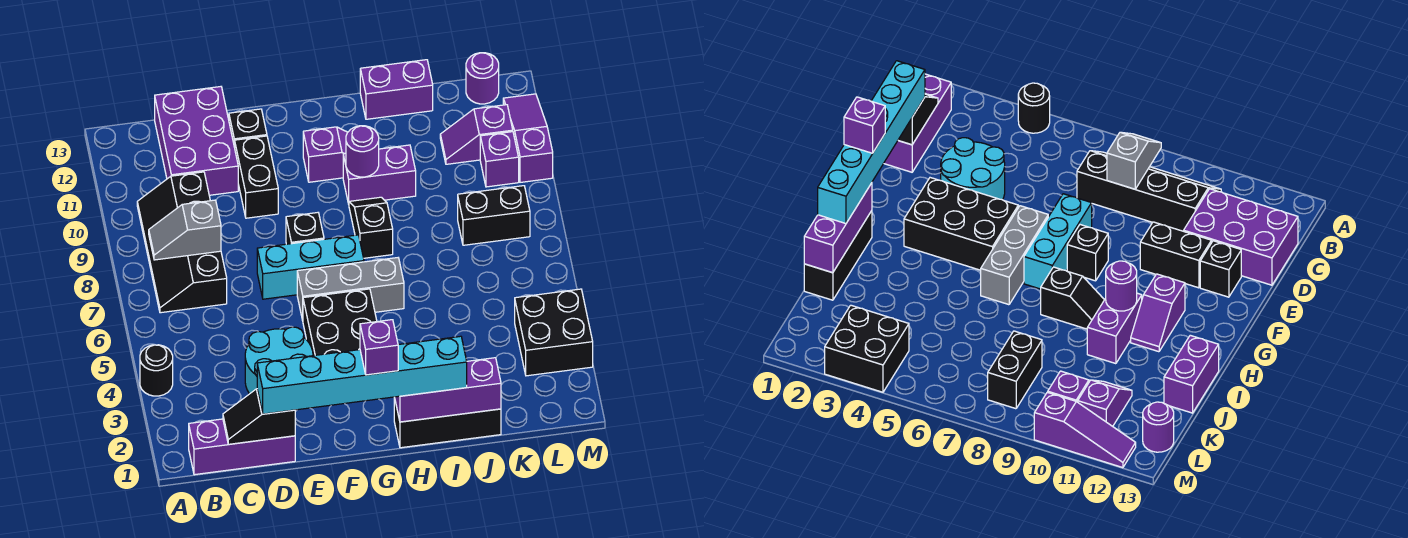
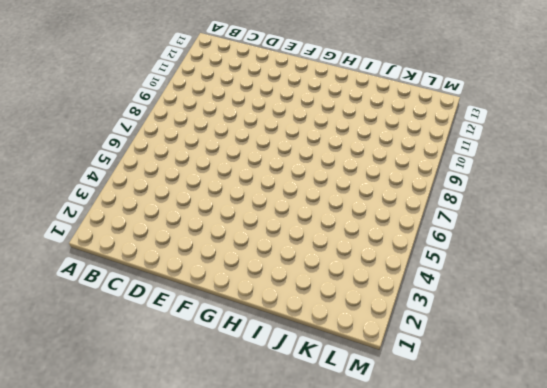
none -> black 1x1 round brick [140,345,173,396]
none -> purple 1x3 brick [189,419,295,475]
none -> black 2x4 slope [137,172,227,313]

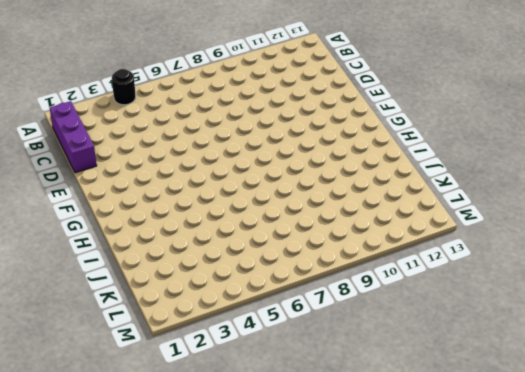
none -> black 2x4 slope [137,172,227,313]
none -> purple 2x3 brick [155,87,238,195]
none -> cyan 2x2 round brick [245,327,313,394]

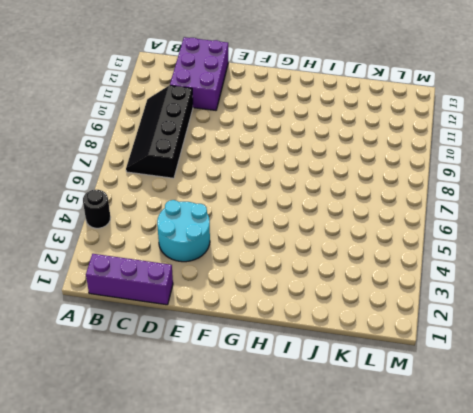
none -> cyan 1x3 brick [257,235,364,299]
none -> black 1x2 brick [235,136,278,218]
none -> black 1x1 brick [229,109,267,147]

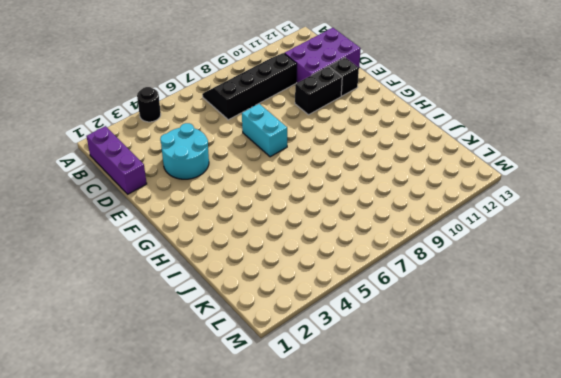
cyan 1x2 brick [242,104,287,157] -> cyan 1x3 brick [257,235,364,299]
none -> black 2x3 brick [303,289,377,356]
none -> grey 1x3 brick [297,258,404,320]
none -> black 1x1 brick [286,213,324,244]

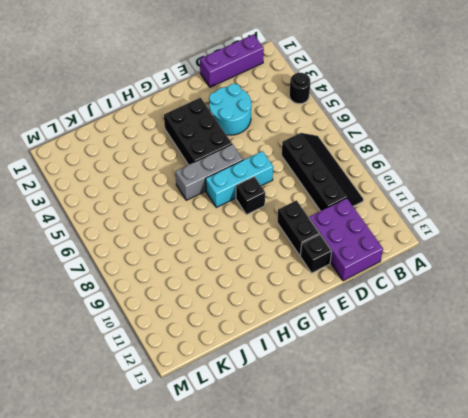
none -> purple 1x2 slope [303,127,348,182]
none -> black 1x3 brick [394,397,501,448]
none -> black 1x2 slope [349,197,393,258]

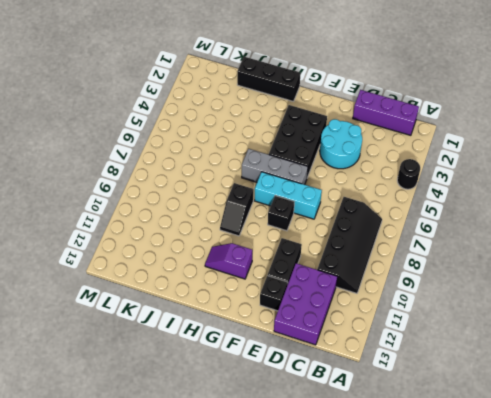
none -> purple 1x2 brick [343,145,416,204]
none -> purple 1x2 brick [360,60,433,119]
none -> black 1x2 brick [458,186,530,245]

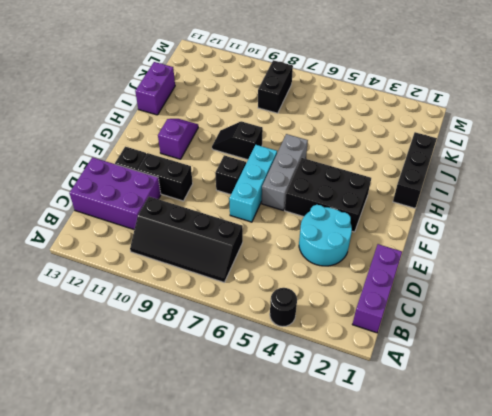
none -> purple 1x2 brick [343,145,416,204]
none -> purple 1x2 slope [440,105,513,164]
none -> black 2x2 brick [515,289,593,376]

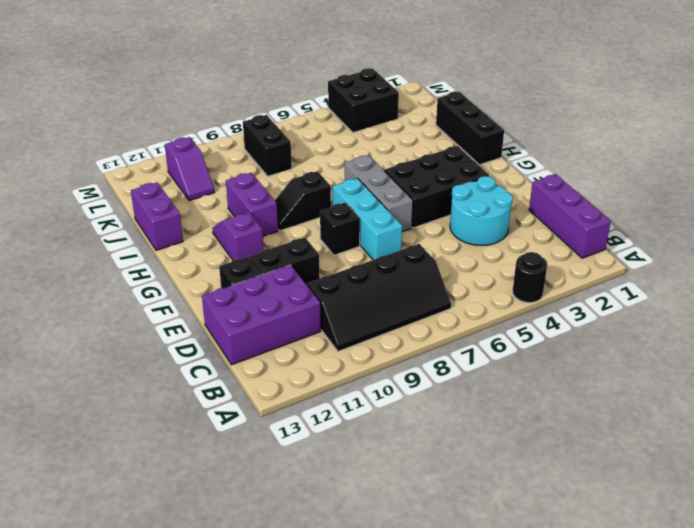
none -> purple 1x1 brick [480,132,519,187]
none -> purple 1x1 round brick [466,53,499,104]
none -> purple 1x3 slope [503,94,553,182]

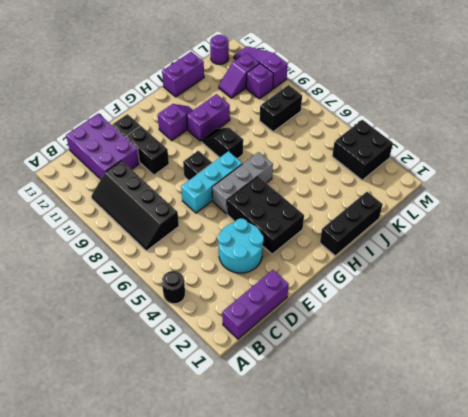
none -> grey 1x2 slope [149,200,221,260]
none -> black 1x2 slope [223,389,295,444]
none -> purple 1x3 brick [395,358,501,422]

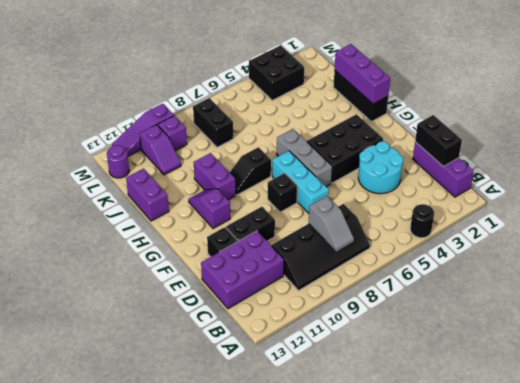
black 1x2 brick [415,115,462,167] -> black 1x2 slope [223,389,295,444]
none -> purple 1x1 round brick [346,126,379,177]
none -> cyan 1x6 brick [257,336,467,414]
none -> purple 1x1 brick [360,320,398,375]

